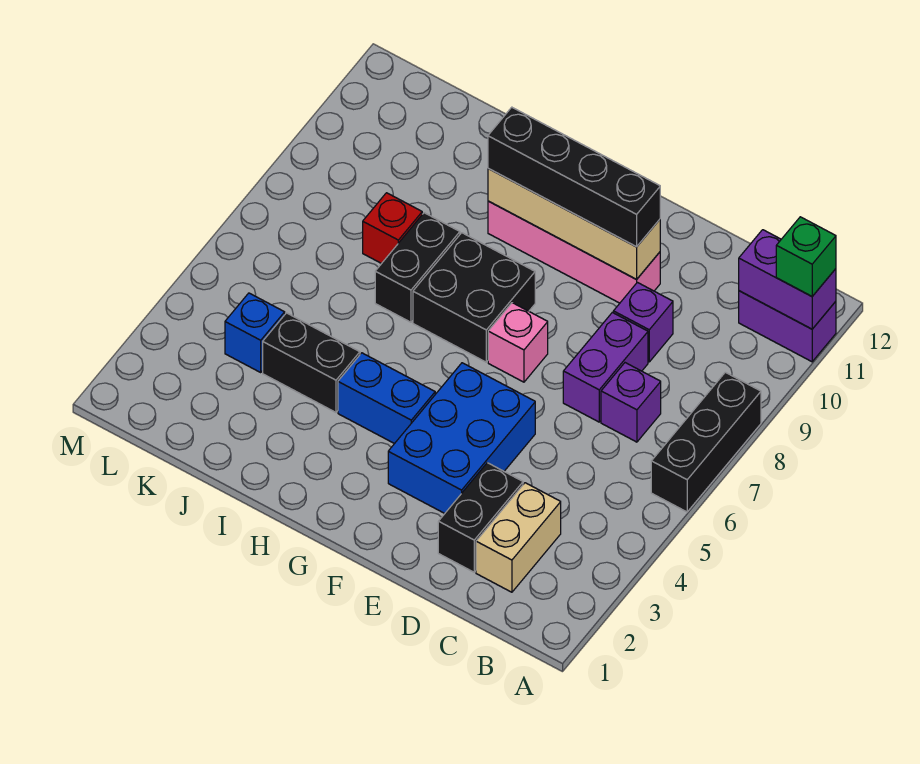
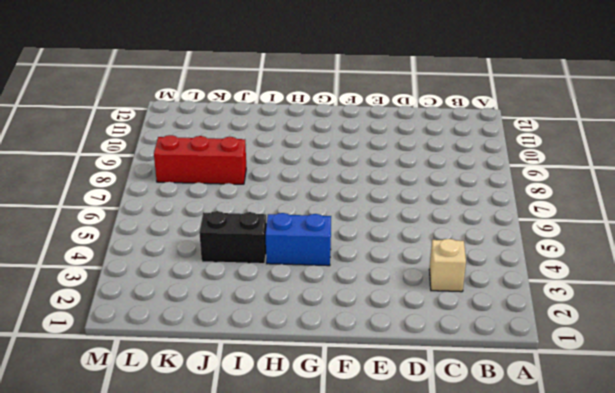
tan 1x1 brick [429,239,466,292] -> tan 1x2 brick [476,483,561,592]
red 1x3 brick [154,135,246,184] -> red 1x1 brick [363,193,422,264]
none -> black 1x3 brick [651,372,761,512]
none -> purple 1x2 brick [739,291,836,362]
none -> purple 1x1 brick [601,363,661,442]

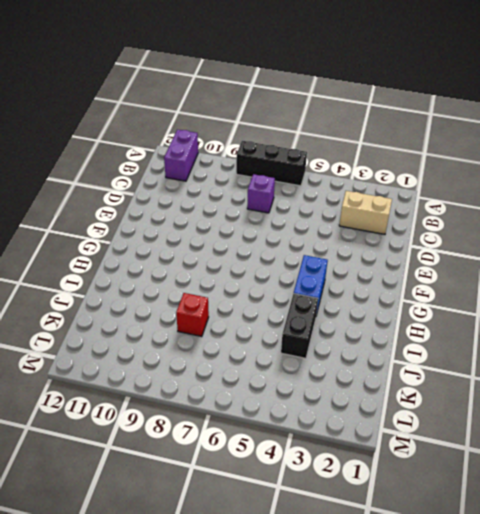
none -> black 1x2 brick [438,463,523,572]
none -> purple 1x2 brick [563,312,648,422]
none -> purple 1x1 brick [613,282,673,362]

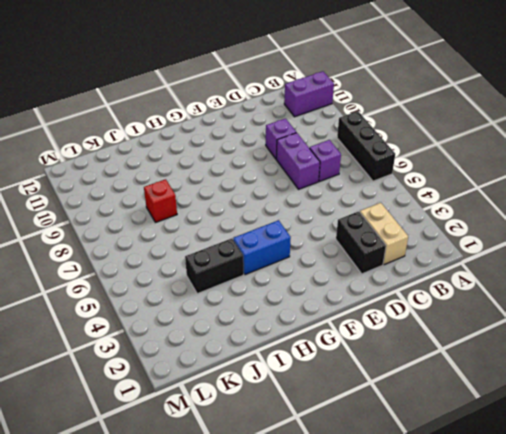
none -> blue 2x3 brick [388,363,535,513]
none -> pink 1x4 brick [488,201,660,303]
none -> pink 1x1 brick [488,303,548,382]

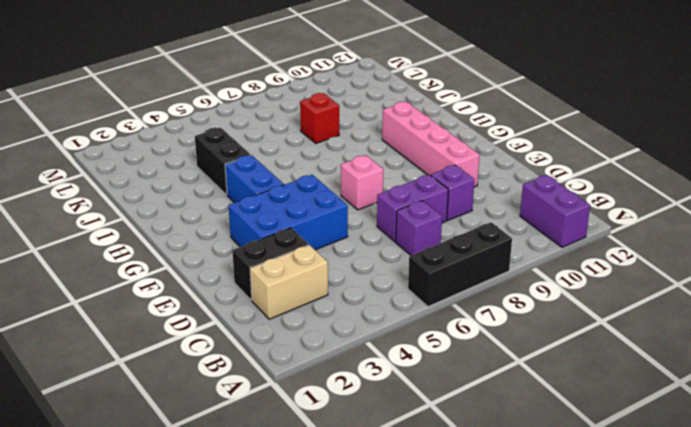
none -> black 2x2 brick [413,233,535,362]
none -> black 1x2 brick [375,213,460,322]
none -> blue 1x1 brick [225,293,285,372]

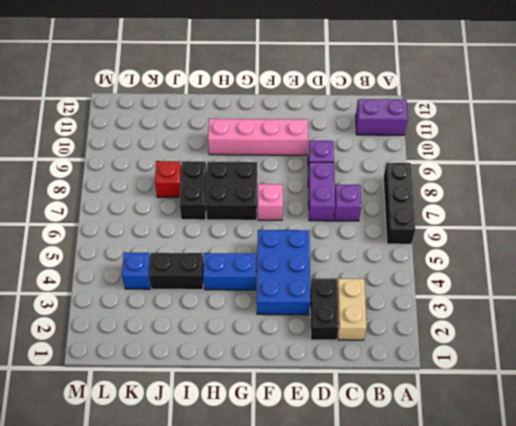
none -> purple 1x2 brick [739,230,836,329]
none -> tan 1x4 brick [488,169,660,279]
none -> green 1x1 brick [776,217,836,296]

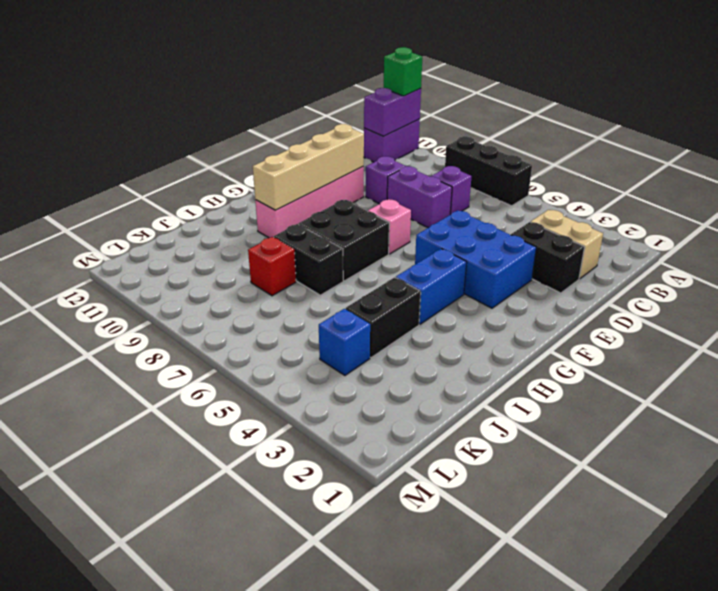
none -> black 1x4 brick [488,107,660,247]

